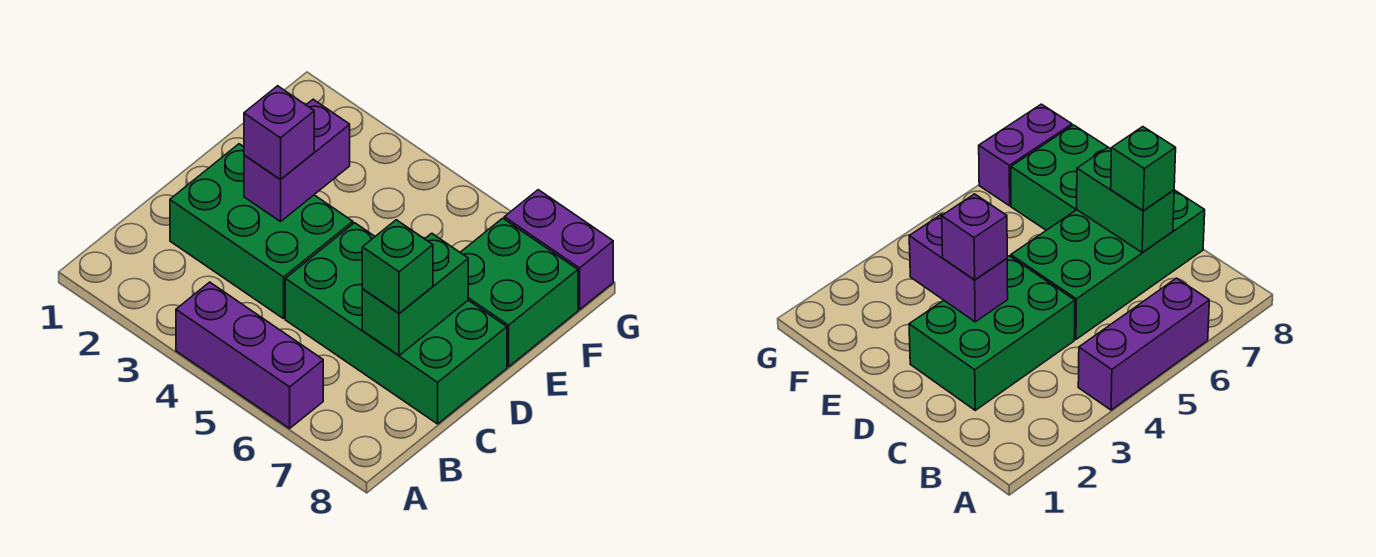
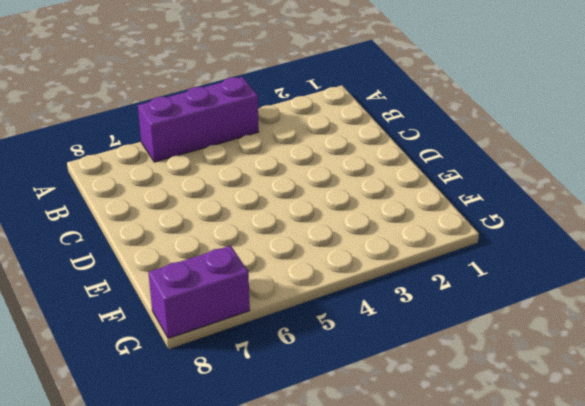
none -> green 2x3 brick [170,144,353,319]
none -> green 2x4 brick [285,223,507,424]

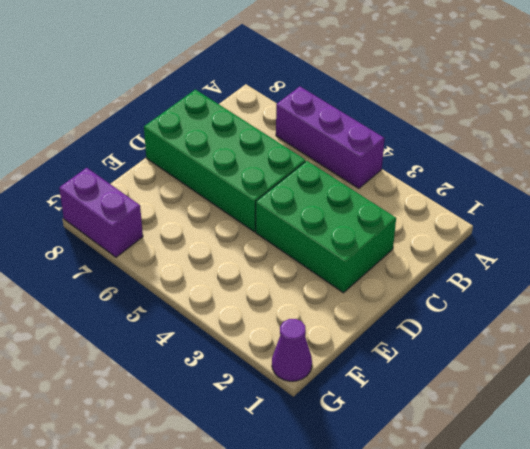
purple 1x1 cone [272,319,312,381] -> none
none -> green 2x2 brick [460,218,578,367]
none -> green 1x2 brick [362,233,468,355]

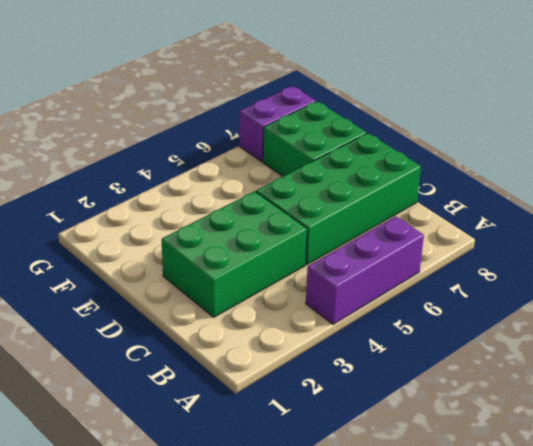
none -> green 1x2 brick [362,233,468,355]
none -> purple 1x2 brick [244,99,350,222]

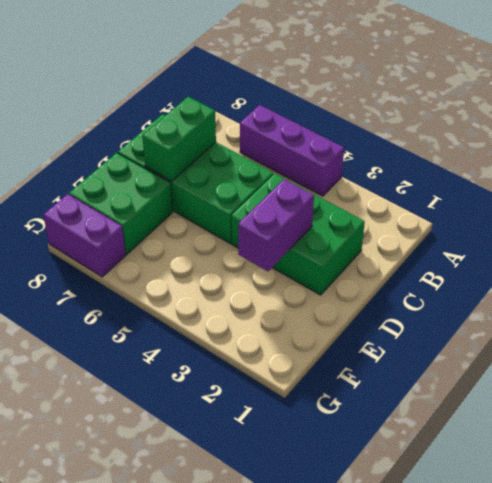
none -> green 1x1 brick [362,220,433,313]
none -> purple 1x1 brick [244,86,314,179]

